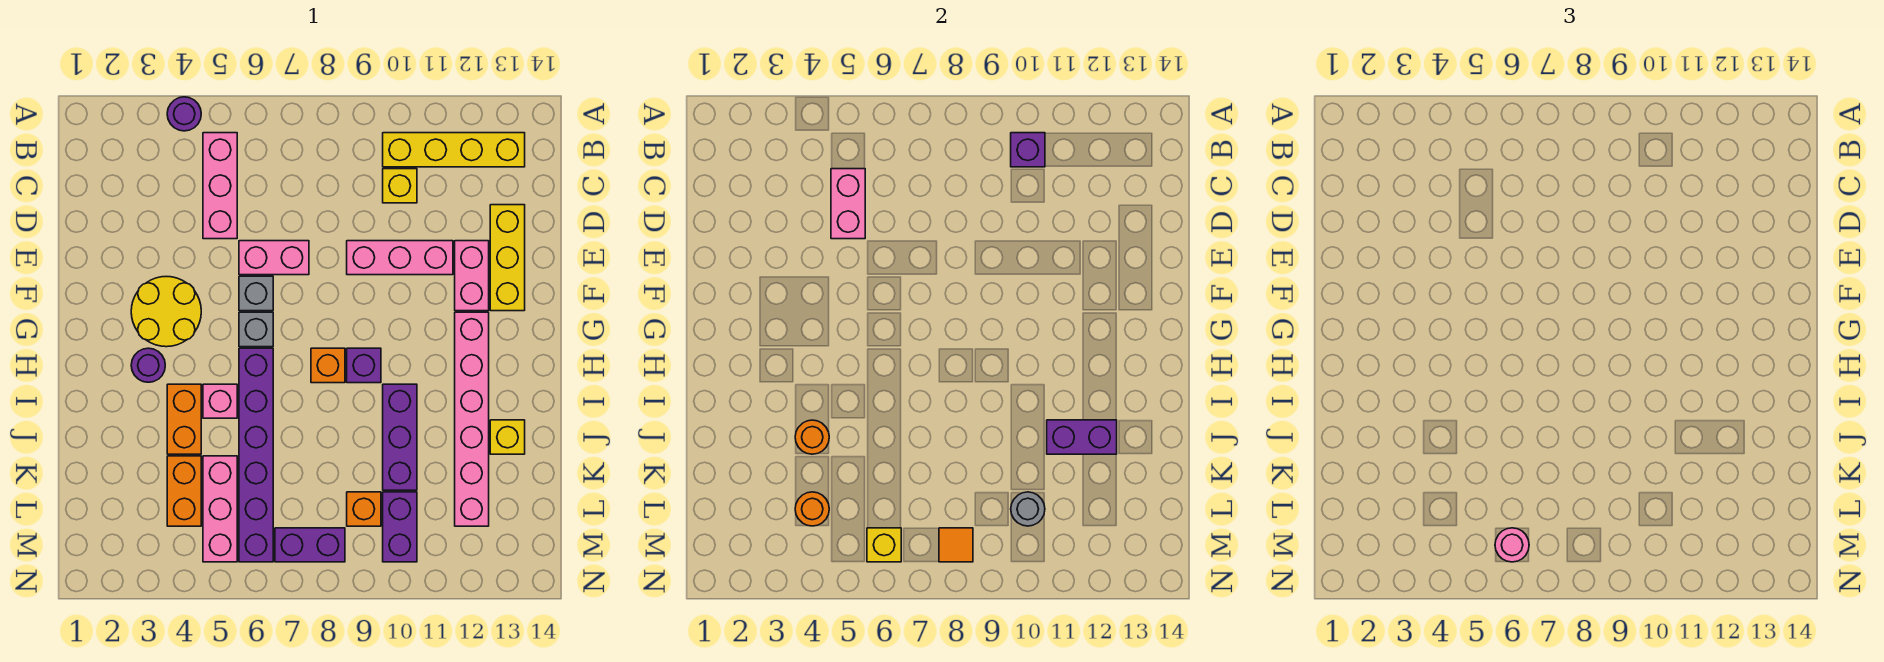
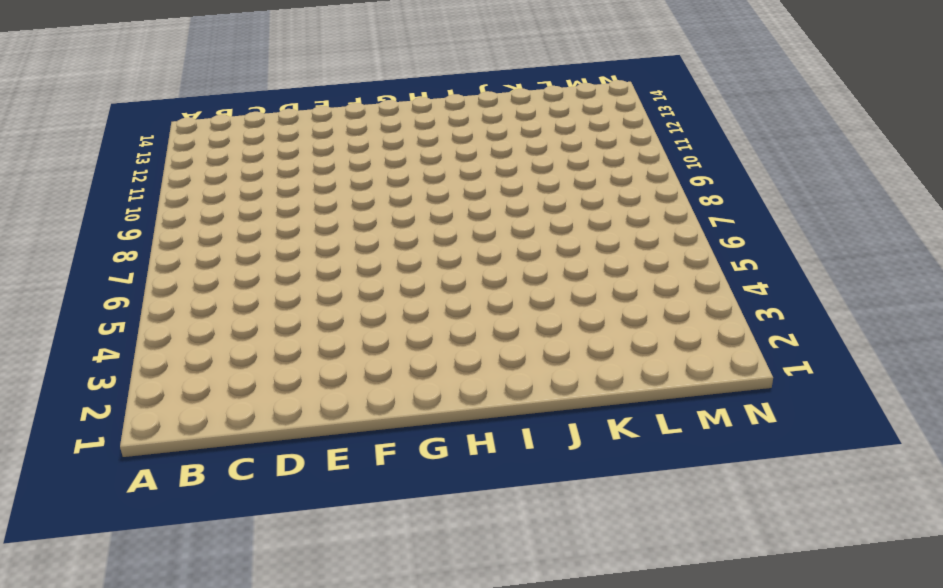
none -> purple 1x1 round brick [167,97,201,131]
none -> pink 1x3 brick [203,133,237,239]
none -> yellow 1x4 brick [383,133,525,167]
none -> yellow 1x1 brick [383,169,417,203]

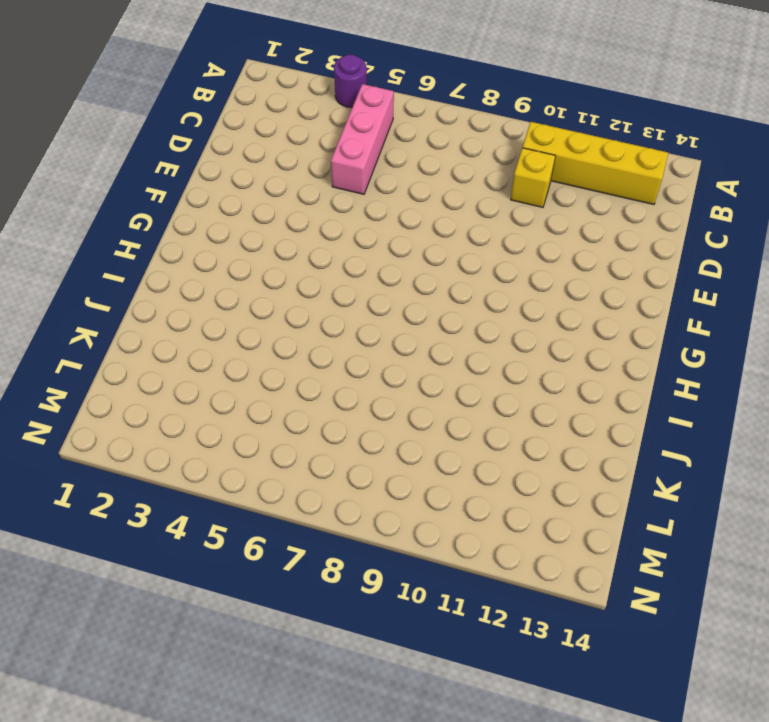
none -> yellow 1x3 brick [490,205,525,311]
none -> pink 1x2 brick [239,241,309,275]
none -> pink 1x3 brick [347,241,453,275]
none -> pink 1x2 brick [455,241,489,311]

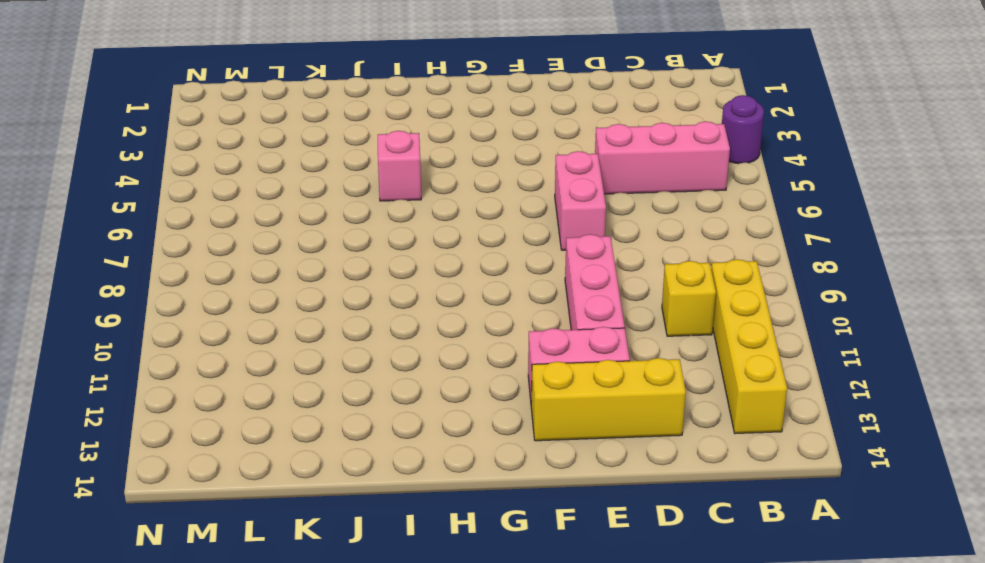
none -> yellow 2x2 round brick [131,276,201,347]
none -> grey 1x1 brick [239,276,273,311]
none -> grey 1x1 brick [239,312,273,347]
none -> pink 1x6 brick [455,312,489,526]

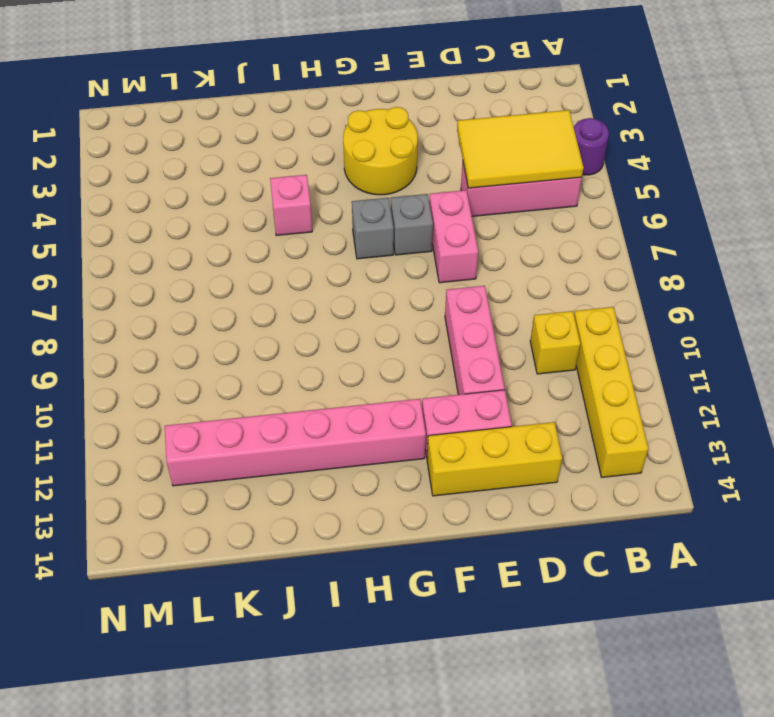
yellow 2x3 tile [457,110,584,188] -> pink 1x2 brick [831,169,865,239]
none -> purple 1x1 round brick [131,348,165,382]
none -> purple 1x6 brick [239,348,273,562]
none -> orange 1x1 brick [311,348,345,383]
none -> purple 1x1 brick [347,348,381,383]

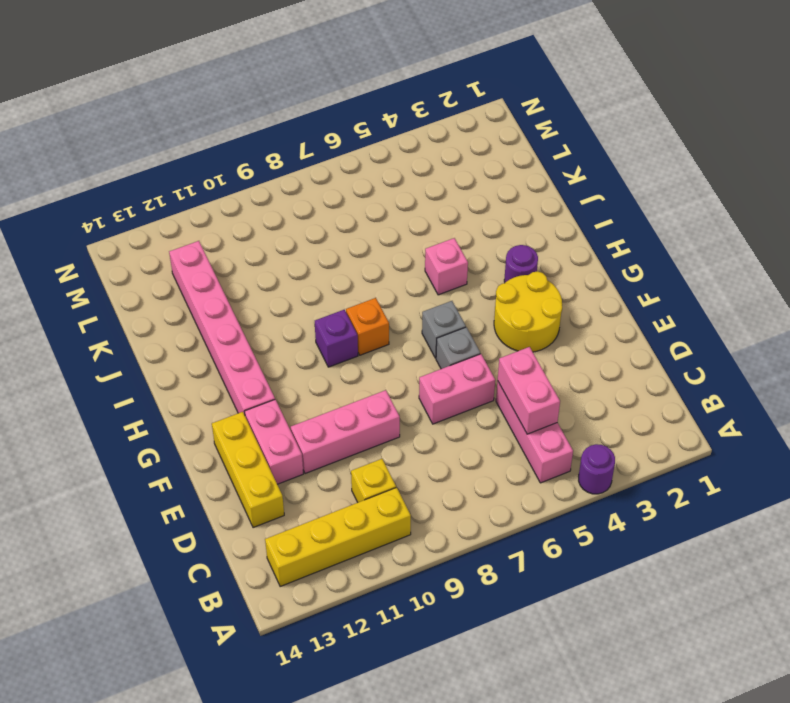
none -> purple 1x6 brick [239,348,273,562]
none -> orange 1x2 brick [167,384,201,454]
none -> purple 1x3 brick [383,384,417,490]
none -> yellow 1x1 brick [490,420,525,454]

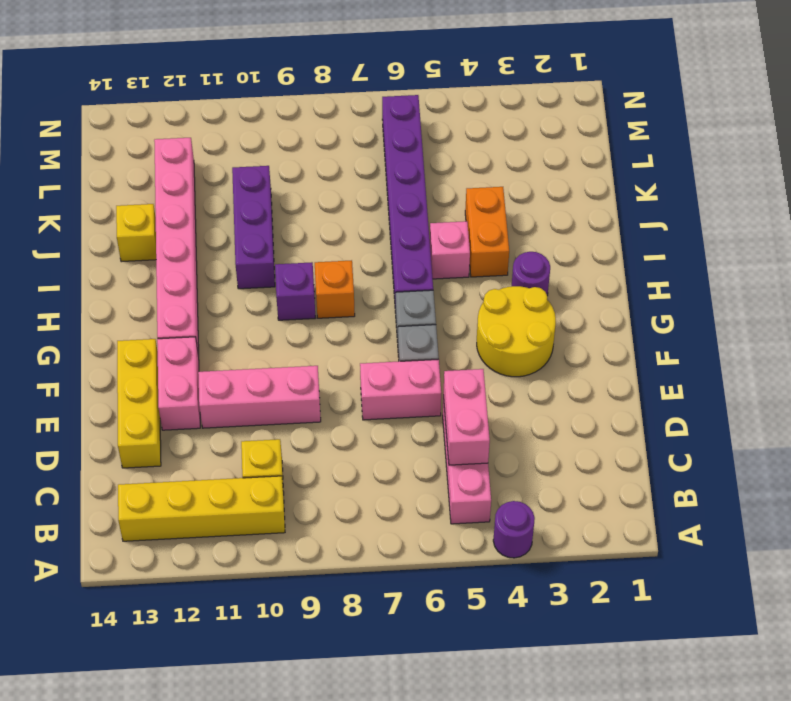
none -> orange 1x2 brick [167,456,201,526]
none -> pink 1x3 brick [203,456,237,562]
none -> orange 1x1 brick [347,492,381,526]
none -> purple 1x2 brick [383,492,417,562]

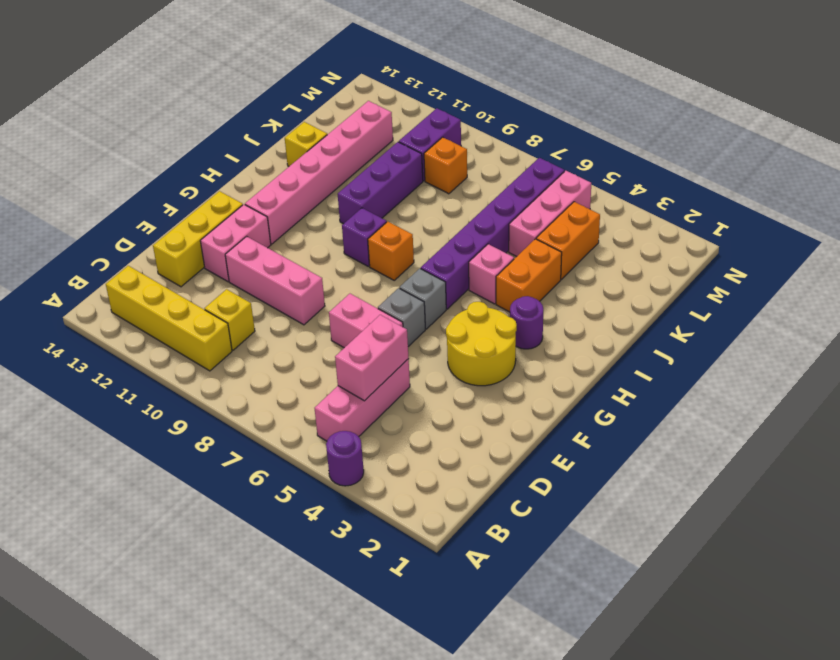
none -> purple 1x2 brick [275,528,345,562]
none -> purple 1x1 brick [1011,133,1045,167]
none -> orange 1x1 round brick [795,420,829,454]
none -> purple 1x2 brick [1047,420,1117,454]

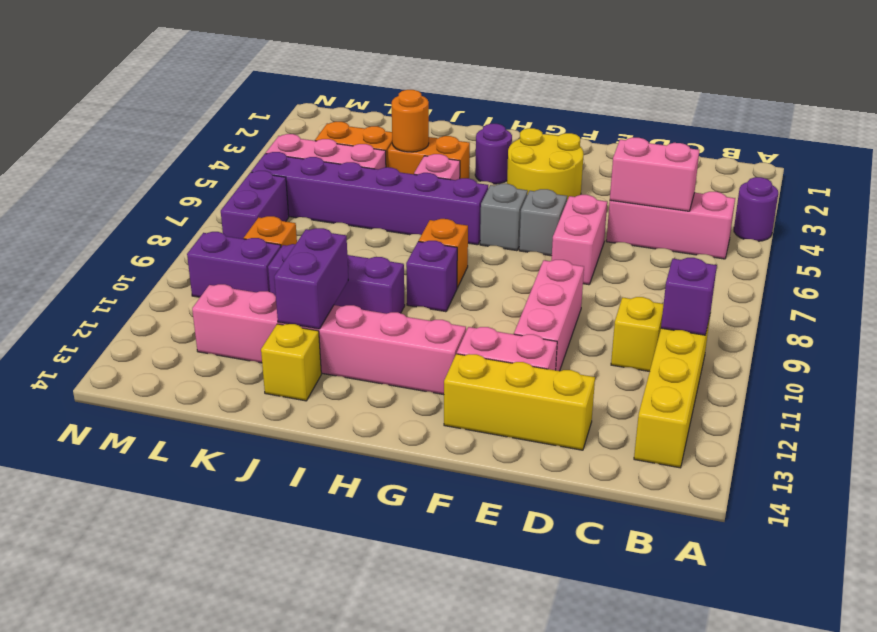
none -> orange 1x1 round brick [795,492,829,526]
none -> grey 1x1 round brick [1011,492,1045,526]
none -> yellow 1x1 brick [867,528,901,562]
none -> orange 1x1 tile [939,528,973,562]

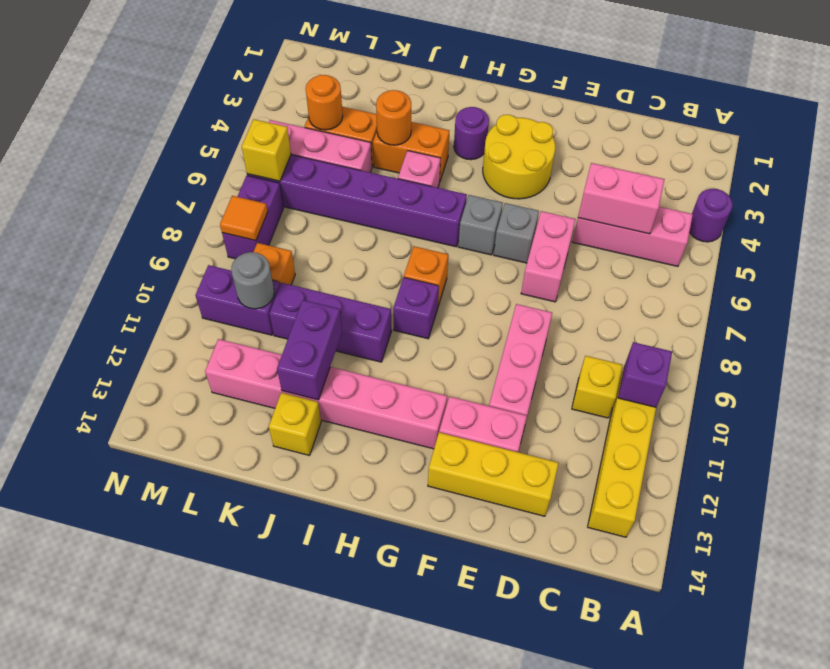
none -> pink 1x1 round brick [1495,528,1529,562]

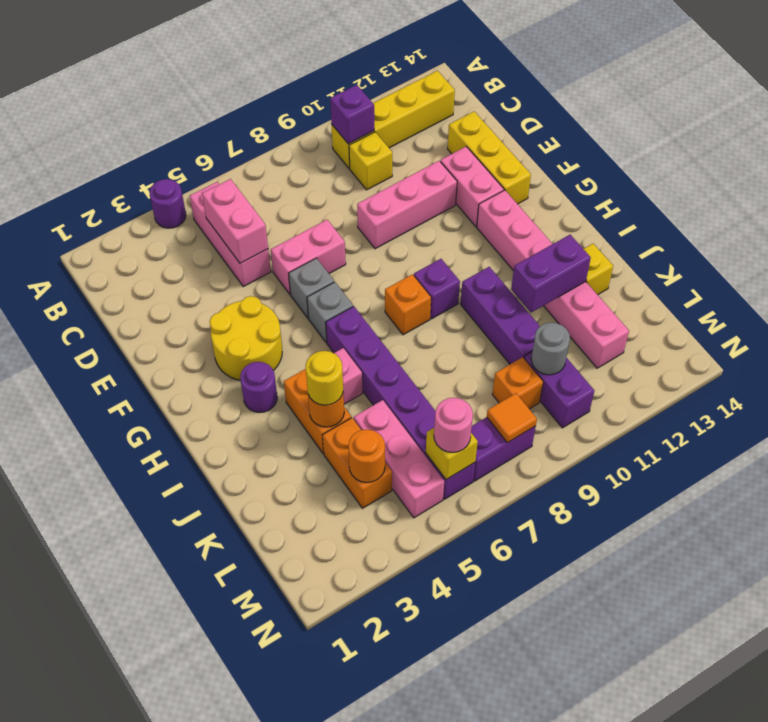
yellow 1x1 round brick [306,351,343,405] -> none

